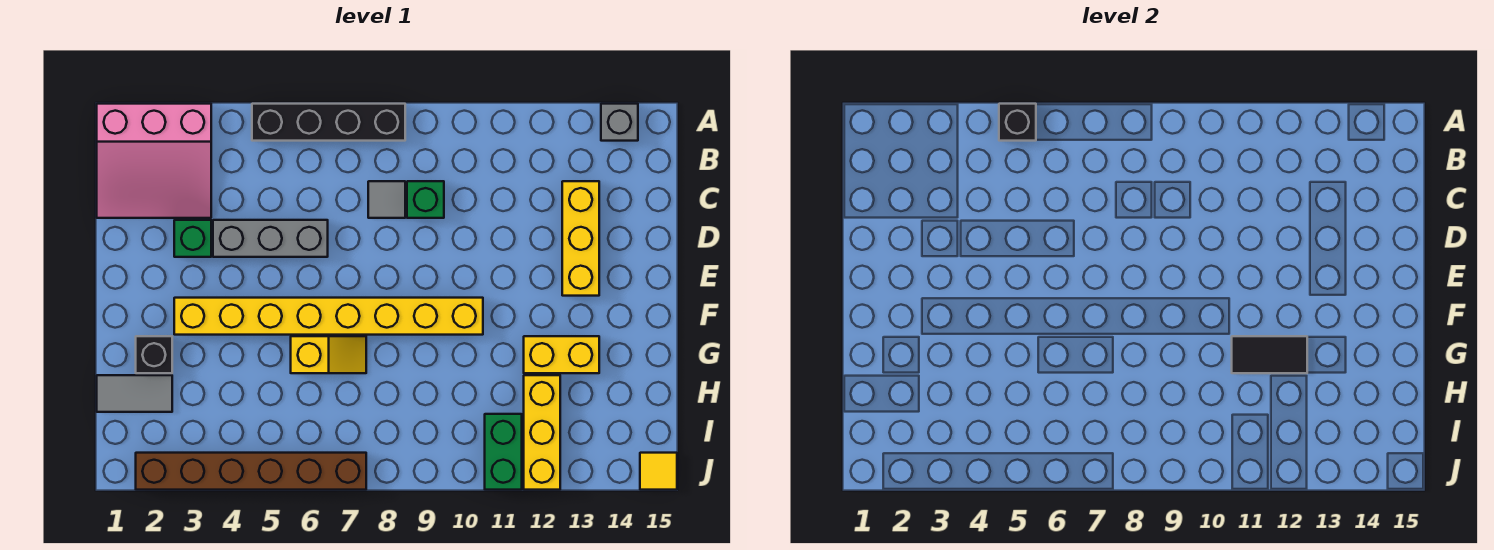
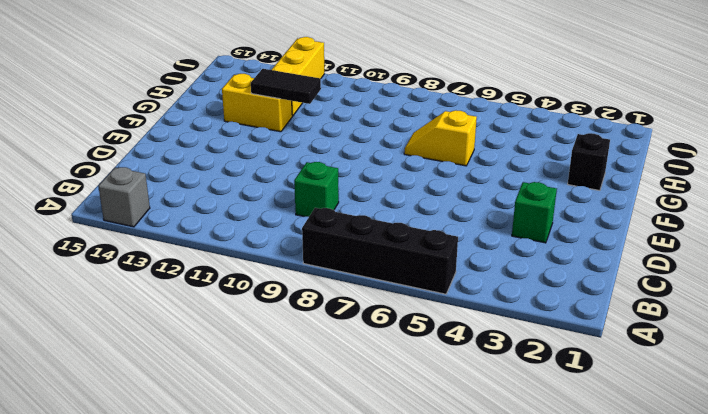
none -> pink 3x3 slope [97,104,211,218]
none -> grey 1x1 tile [368,181,405,218]
none -> yellow 1x3 brick [562,181,599,296]

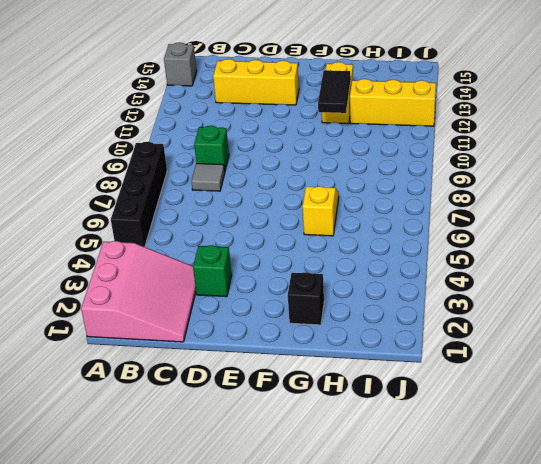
none -> grey 1x3 brick [213,220,328,257]
none -> yellow 1x8 brick [174,298,483,335]
none -> grey 1x2 tile [97,375,172,412]

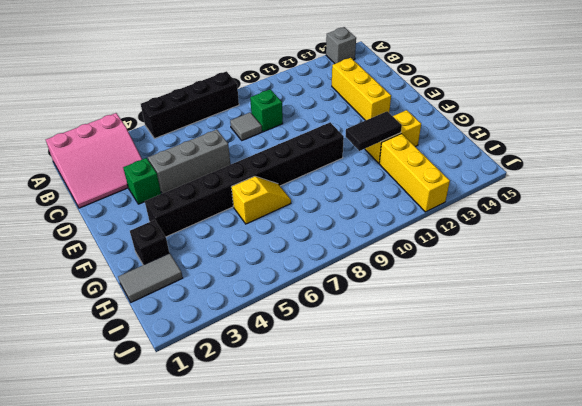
black 1x8 brick [145,122,344,237] -> yellow 1x8 brick [174,298,483,335]
none -> green 1x2 brick [485,414,522,490]
none -> brown 1x6 brick [136,453,366,490]
none -> yellow 1x1 tile [640,453,677,490]

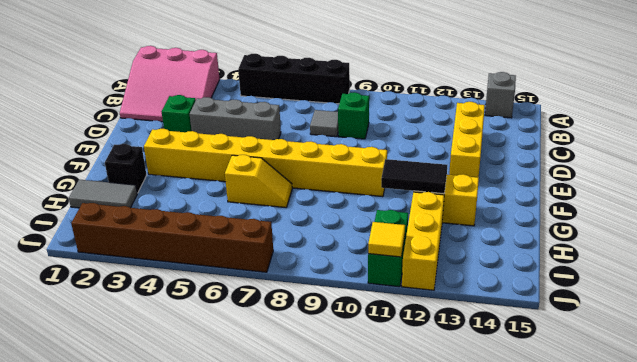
yellow 1x1 tile [368,222,405,257] -> yellow 1x1 tile moved to [640,453,677,490]
none -> black 1x1 brick [999,104,1036,141]

